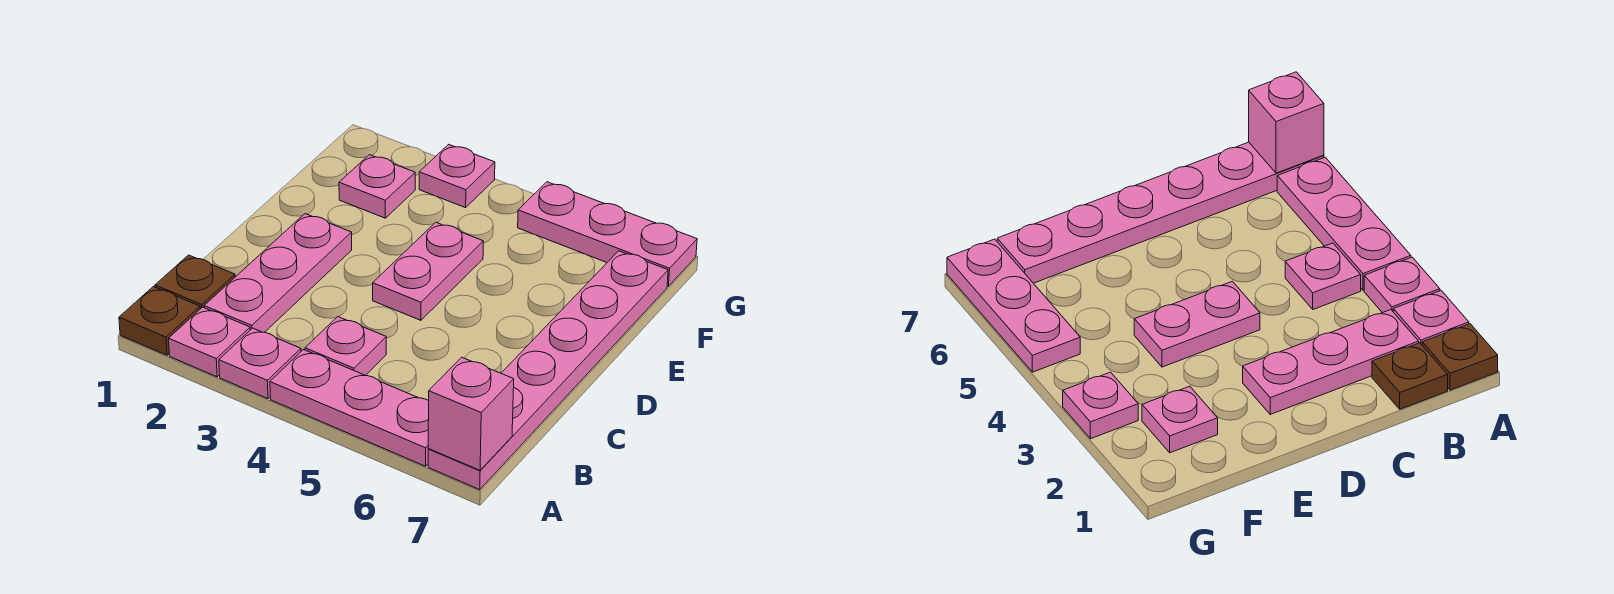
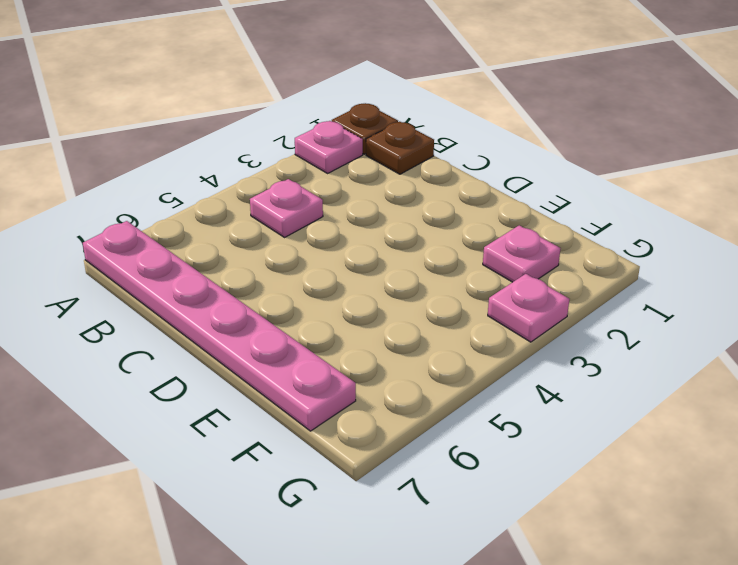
none -> pink 1x1 plate [219,328,301,399]
none -> pink 1x3 plate [270,349,429,466]
none -> pink 1x3 plate [204,214,352,332]

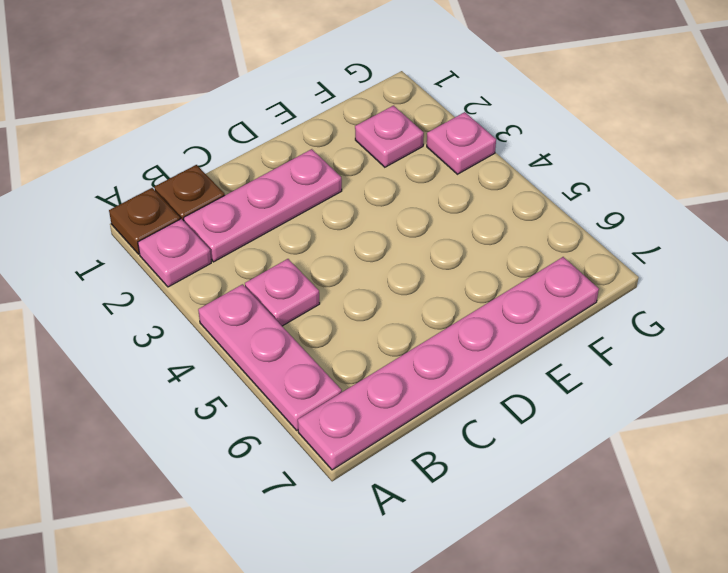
none -> pink 1x1 plate [219,328,301,399]
none -> pink 1x2 plate [373,222,483,320]
none -> pink 1x3 plate [518,182,697,286]

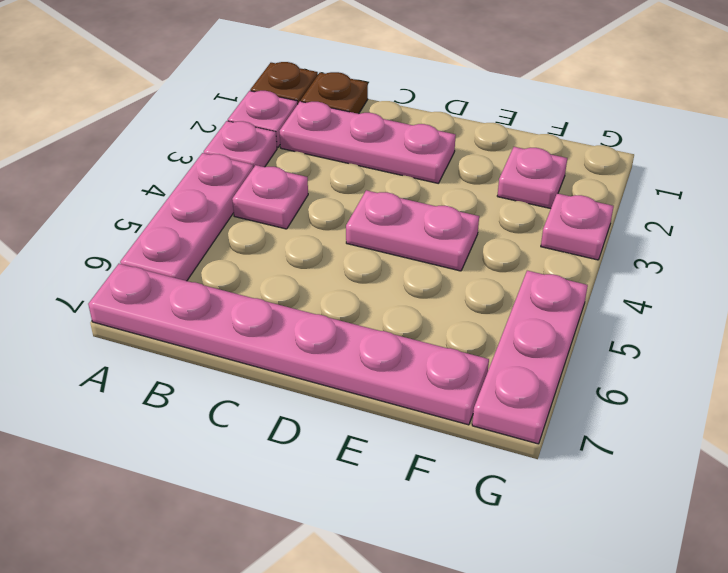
none -> pink 1x1 brick [428,357,514,470]

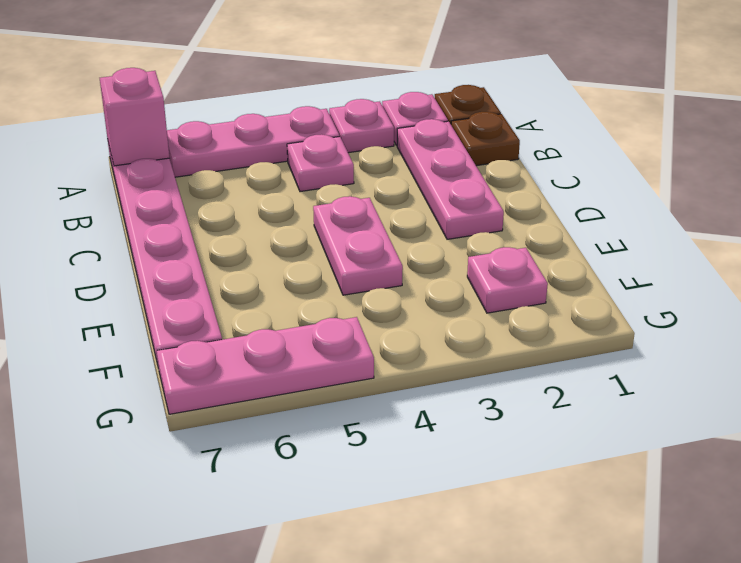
none -> pink 1x1 plate [419,144,495,208]

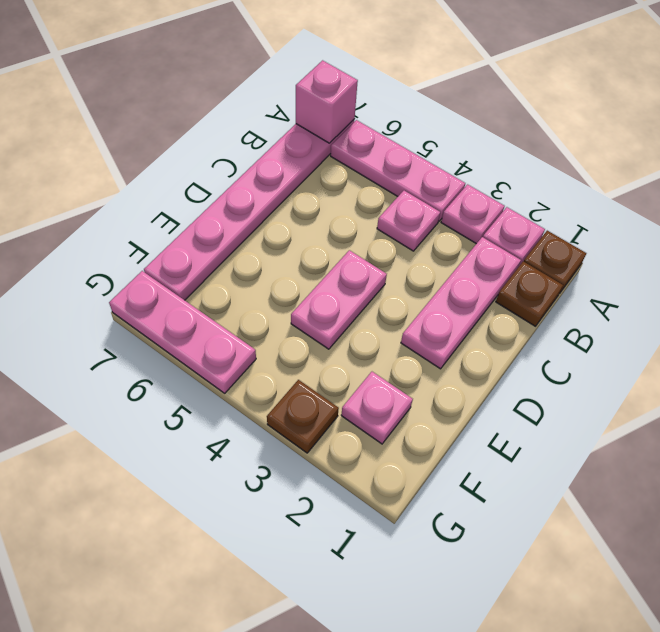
brown 1x1 plate [267,380,339,453] -> pink 1x1 plate [419,144,495,208]

